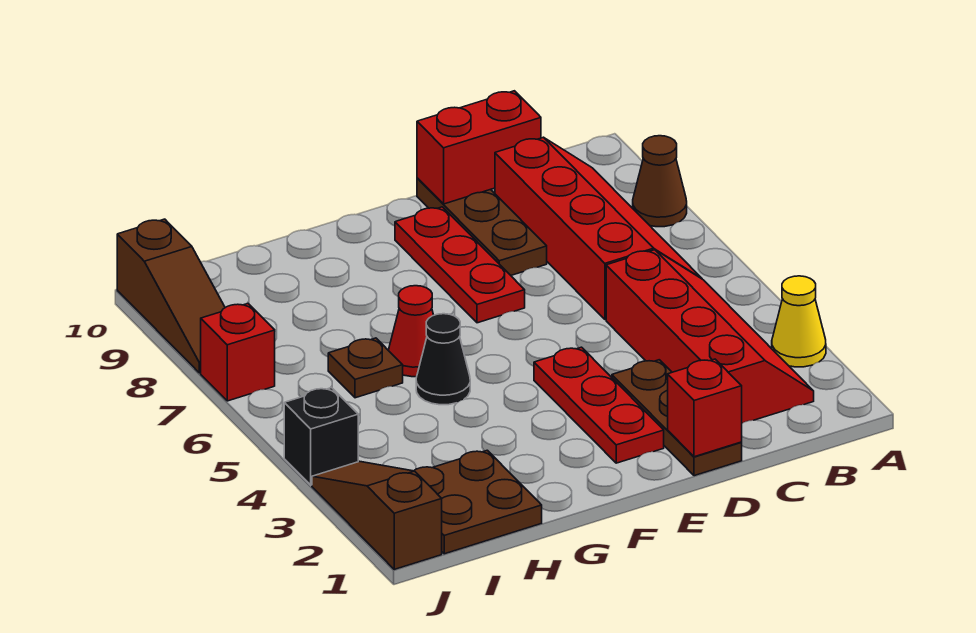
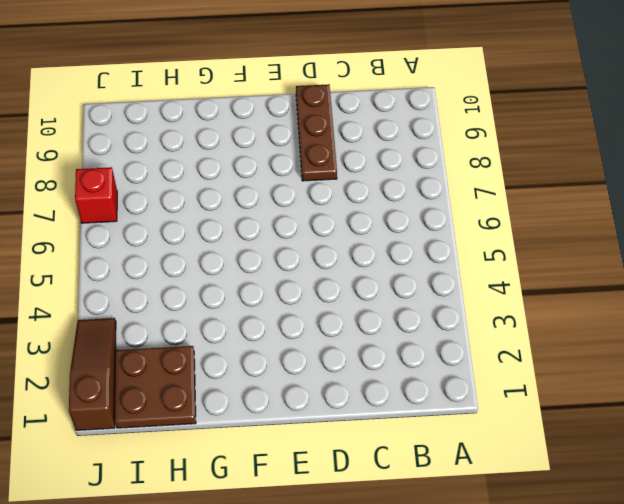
none -> yellow 1x1 cone [772,276,826,367]
none -> brown 1x1 cone [633,136,687,227]
none -> red 2x4 slope [606,250,814,423]

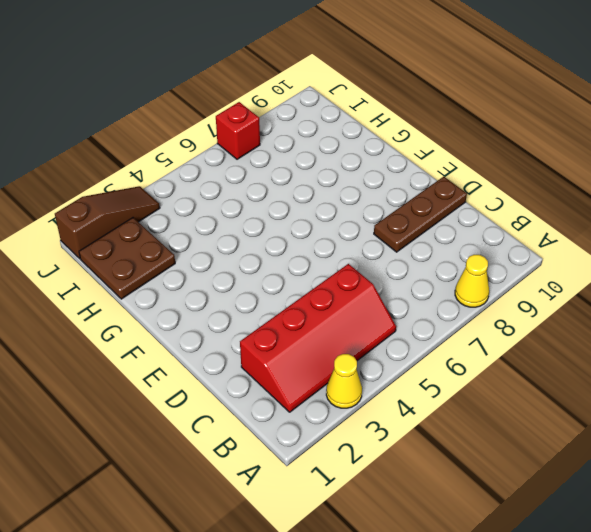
yellow 1x1 cone [455,255,489,307] -> brown 1x1 cone [633,136,687,227]
none -> red 2x4 slope [495,137,702,320]
none -> brown 1x3 plate [612,360,742,476]
none -> red 1x3 plate [534,347,664,463]

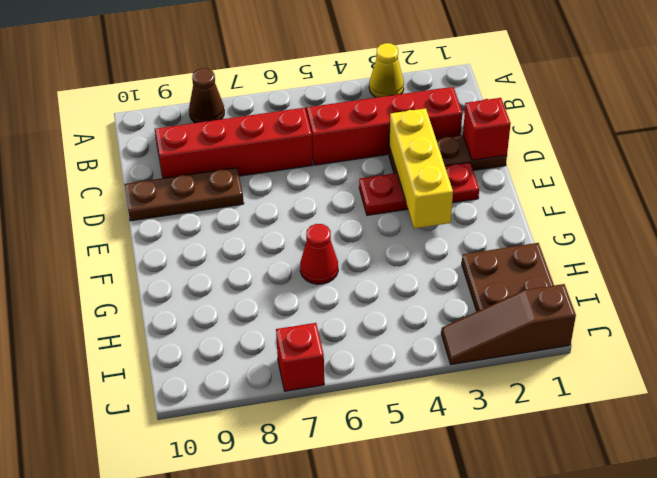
yellow 1x3 brick [389,108,453,228] -> none
none -> red 1x3 plate [395,207,525,323]
none -> black 1x1 cone [416,314,470,405]
none -> brown 1x1 plate [328,338,403,398]

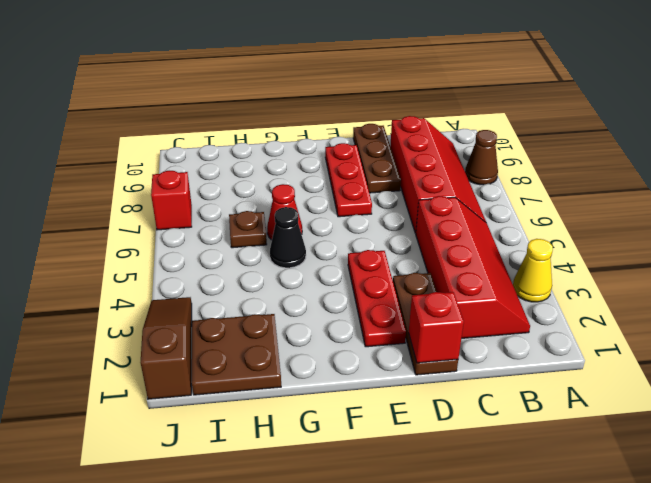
none -> black 1x1 brick [284,388,358,485]
none -> brown 1x3 slope [117,219,225,373]
none -> red 1x2 brick [417,91,541,204]

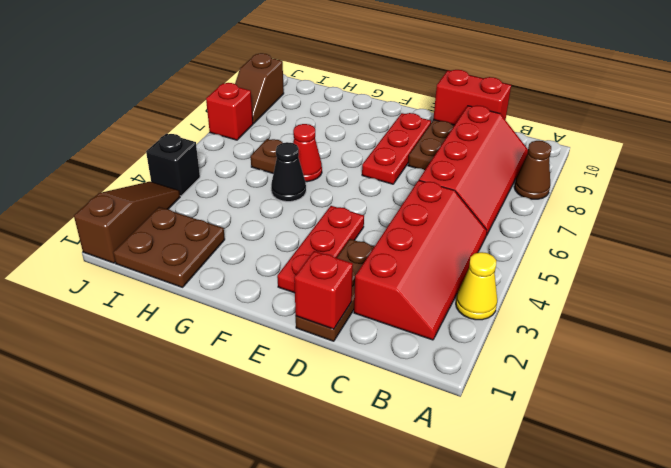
brown 1x2 slope [235,53,284,124] -> brown 1x3 slope [117,219,225,373]

